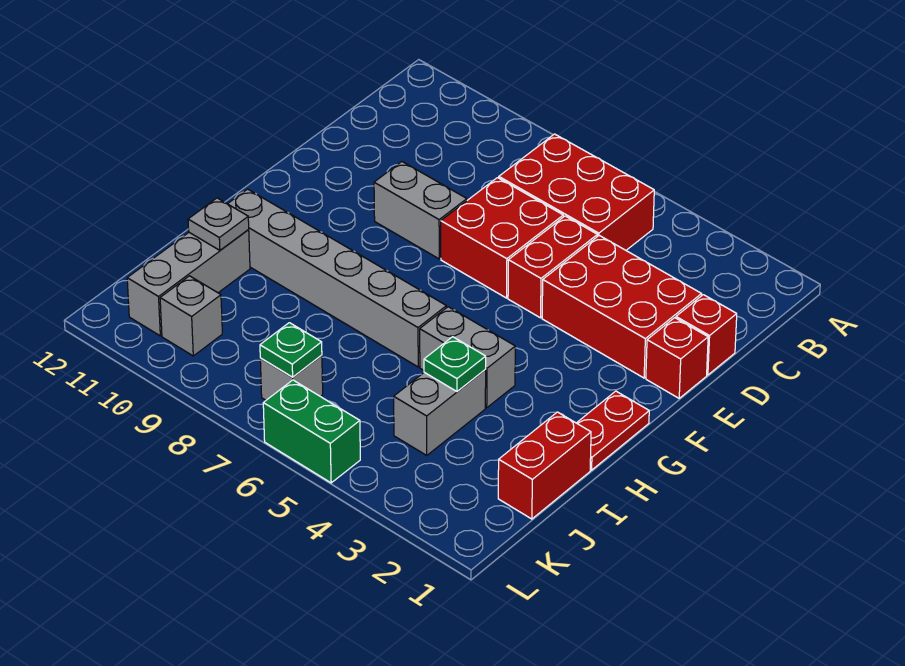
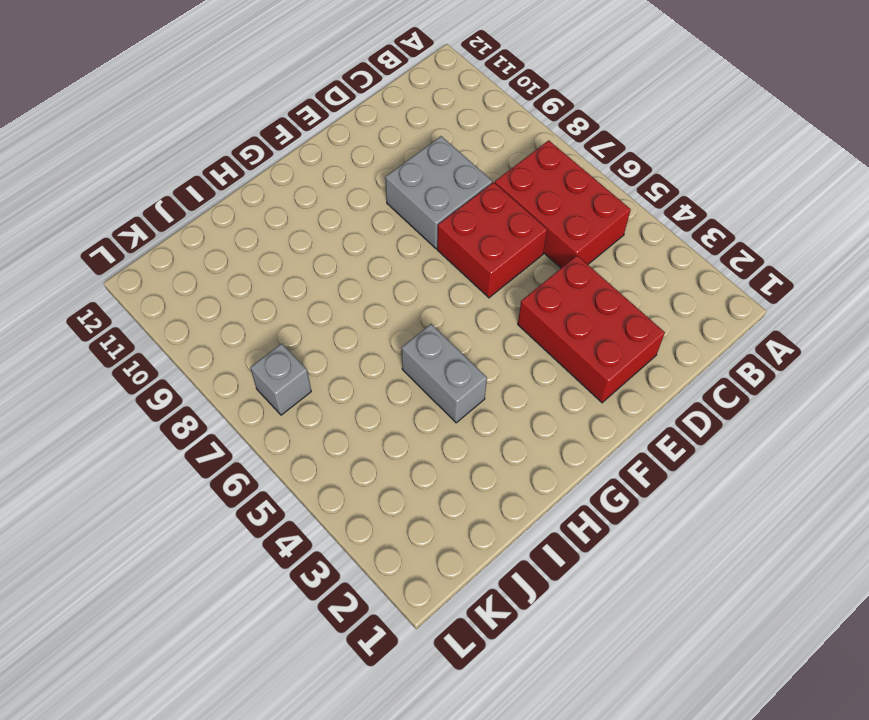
grey 2x2 brick [385,136,492,249] -> grey 1x2 brick [374,162,467,259]
none -> red 1x1 brick [676,295,737,375]
none -> red 1x2 brick [508,216,598,318]
none -> red 1x1 brick [646,318,708,398]

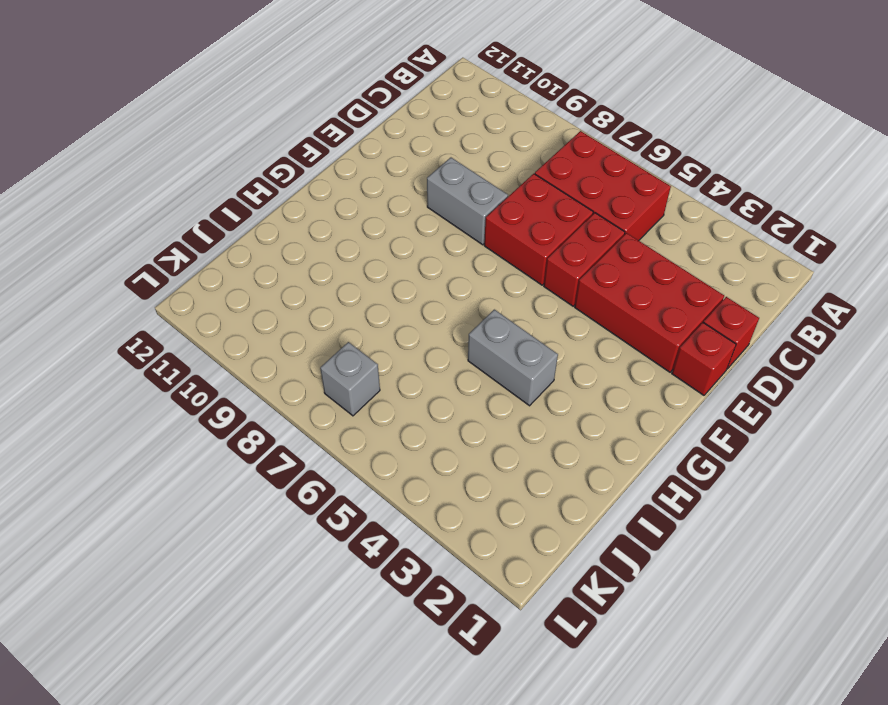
none -> red 1x2 plate [577,391,649,470]
none -> grey 1x6 brick [228,189,446,367]
none -> red 1x2 brick [498,412,591,519]

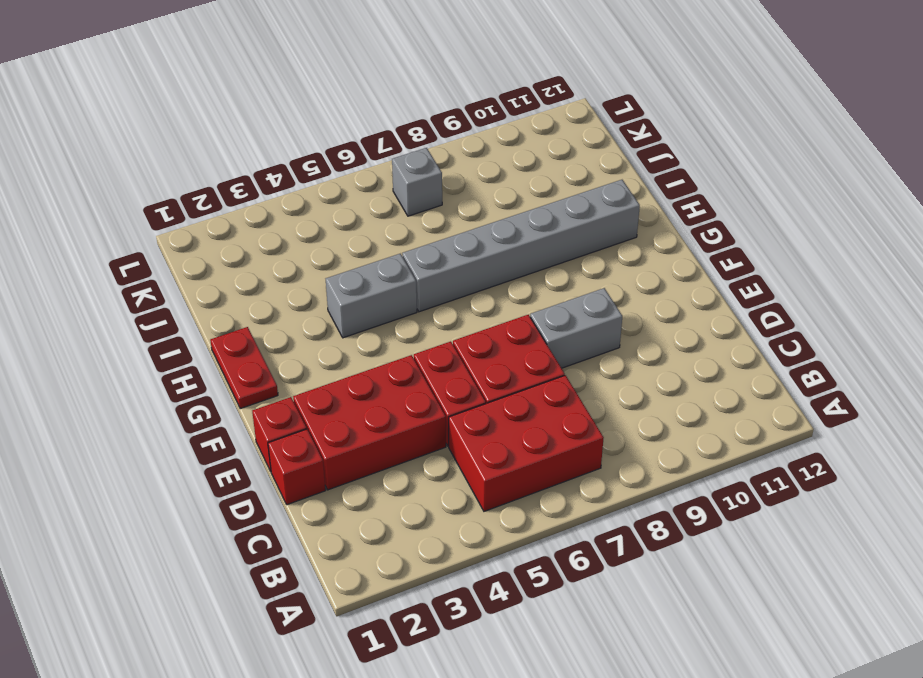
none -> red 1x2 brick [498,412,591,519]
none -> grey 1x2 brick [394,369,486,455]
none -> grey 1x3 brick [127,230,250,336]

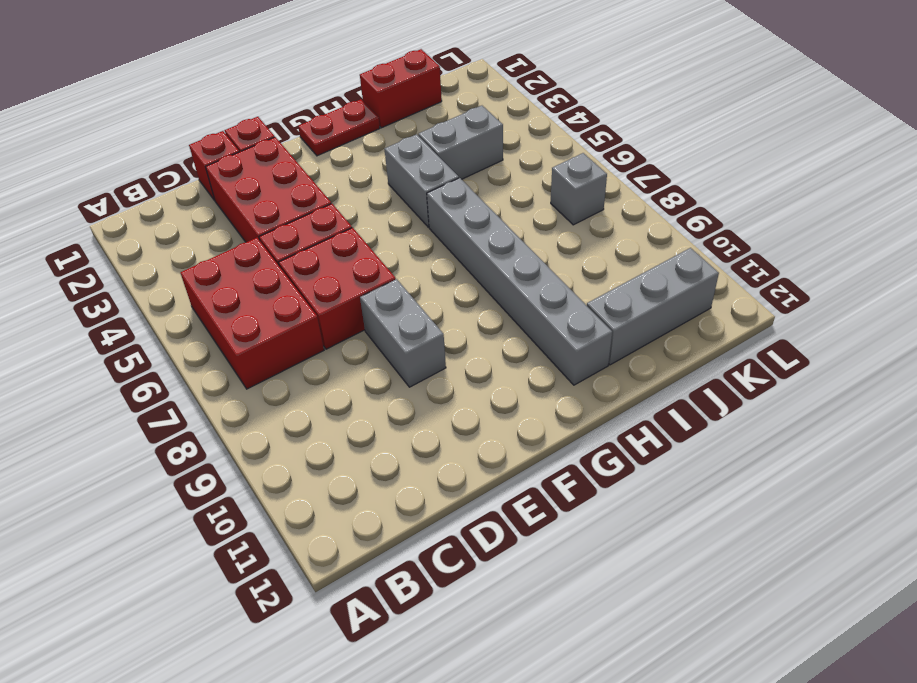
none -> grey 1x1 brick [160,276,222,356]
none -> green 1x2 brick [263,380,360,483]
none -> green 1x1 plate [424,337,486,391]

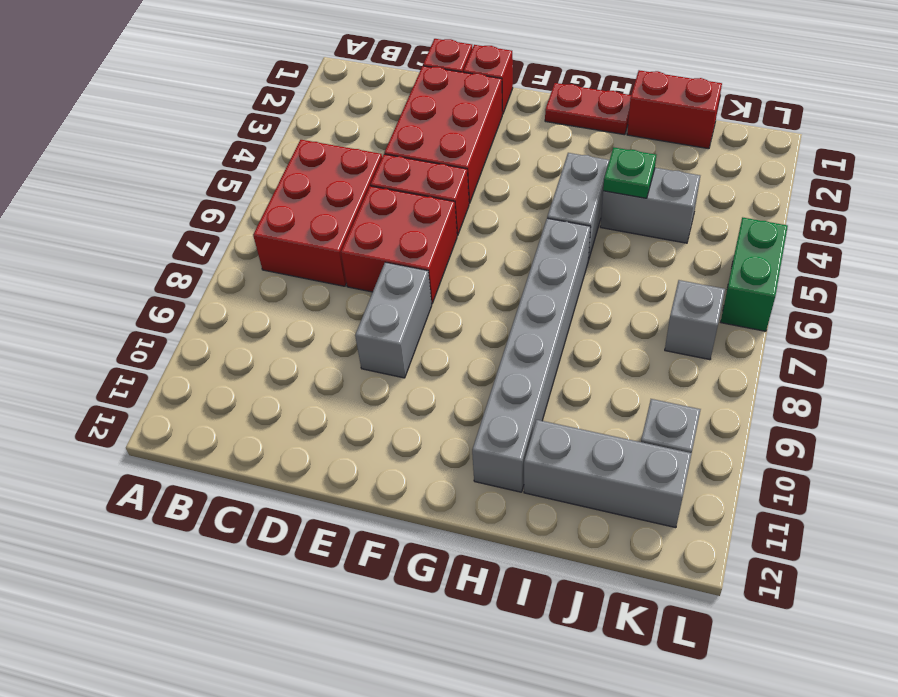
none -> grey 1x1 plate [188,198,249,250]
none -> green 1x1 plate [260,323,322,377]

